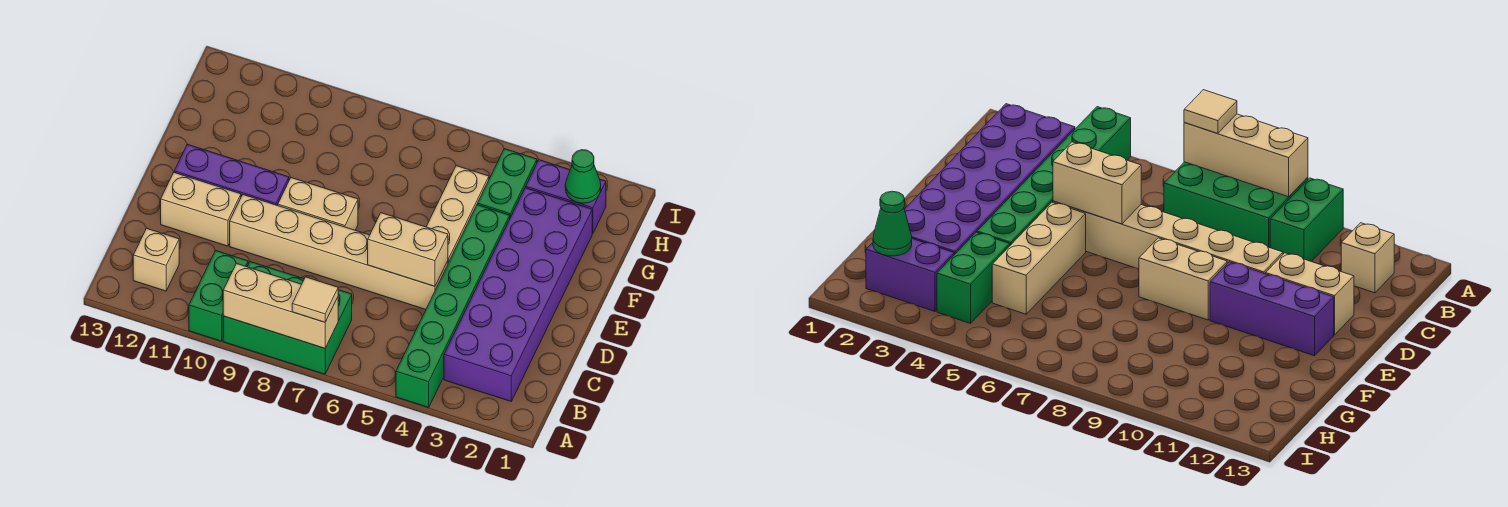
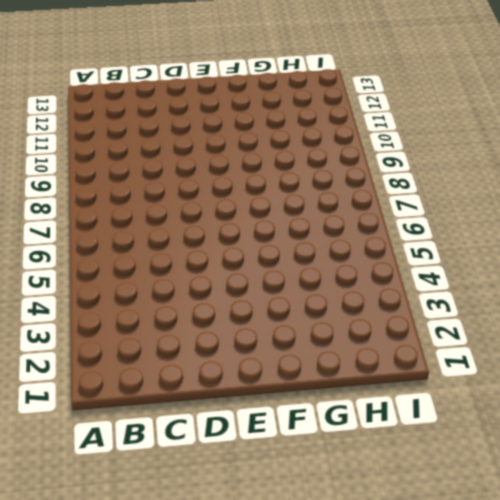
none -> green 1x6 brick [396,205,510,407]
none -> green 2x3 brick [223,262,352,374]
none -> green 1x2 brick [189,250,248,341]

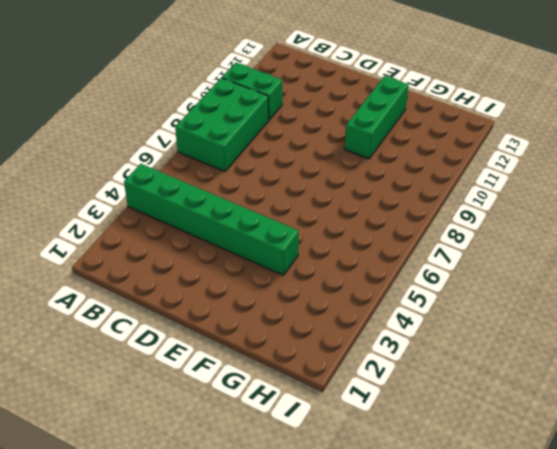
green 1x3 brick [345,76,408,159] -> none
none -> purple 2x6 brick [444,188,592,401]
none -> tan 1x1 brick [133,228,179,291]
none -> tan 1x6 brick [230,195,448,309]

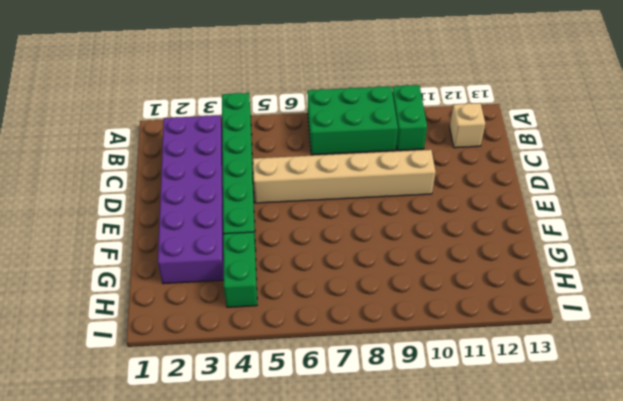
none -> tan 1x2 brick [161,173,241,246]
none -> tan 1x3 brick [426,166,489,263]
none -> tan 1x2 brick [278,178,358,230]

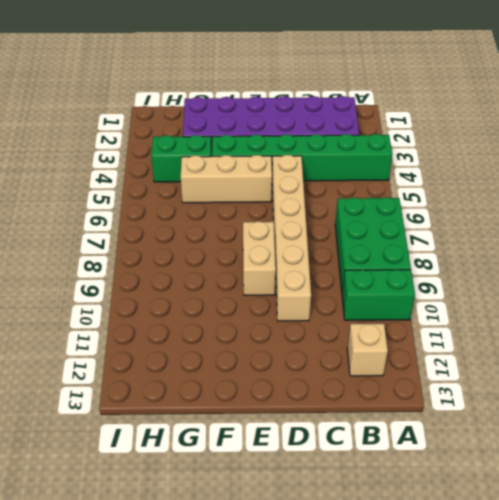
none -> tan 1x2 brick [161,173,241,246]
none -> purple 1x3 brick [174,144,289,205]
none -> purple 1x2 brick [526,160,606,233]

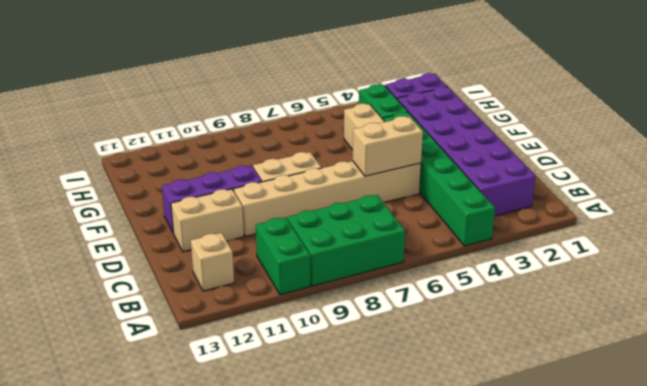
none -> tan 1x3 brick [223,264,338,348]
none -> green 1x1 cone [565,150,601,203]
none -> tan 1x1 tile [292,277,338,322]

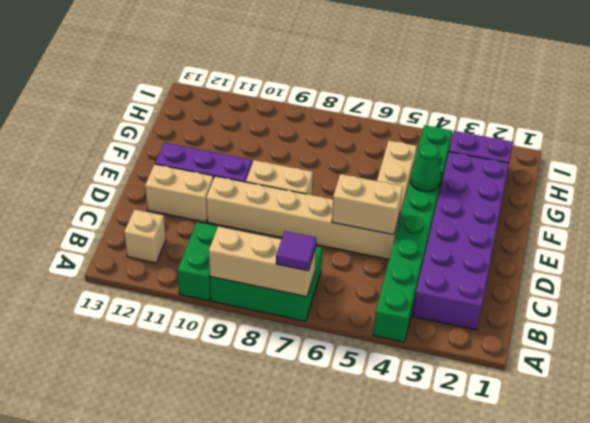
purple 1x1 tile [276,231,316,271] -> tan 1x1 tile [292,277,338,322]
green 1x1 cone [410,143,441,192] -> green 1x1 cone moved to [565,150,601,203]

